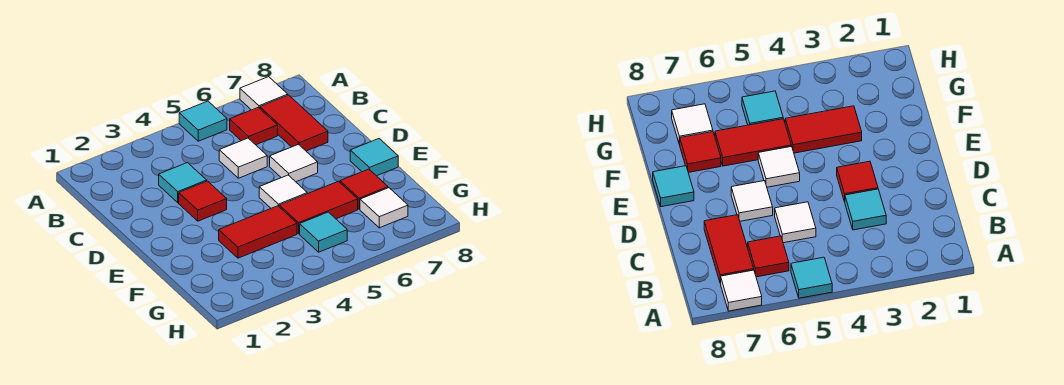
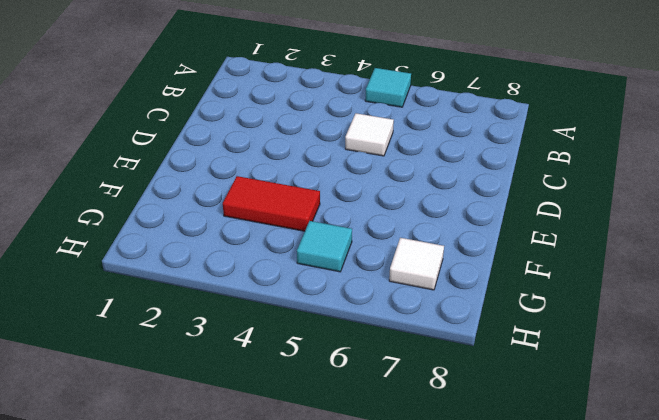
none -> white 1x1 tile [240,77,288,110]
none -> red 1x1 tile [230,107,278,145]
none -> red 1x2 tile [260,95,328,151]

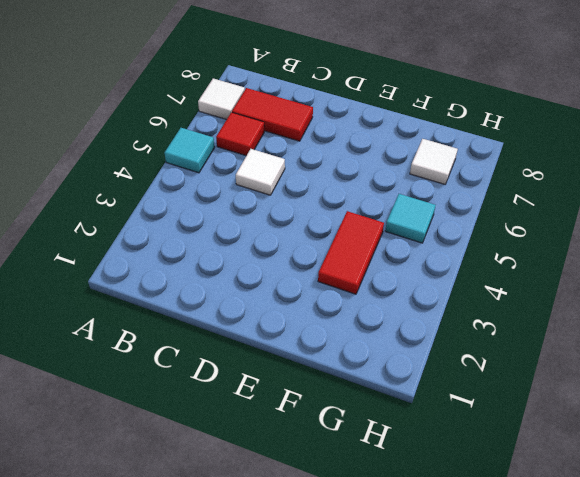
none -> cyan 1x1 tile [159,163,207,203]
none -> red 1x1 tile [179,181,227,221]
none -> white 1x1 tile [270,144,318,182]

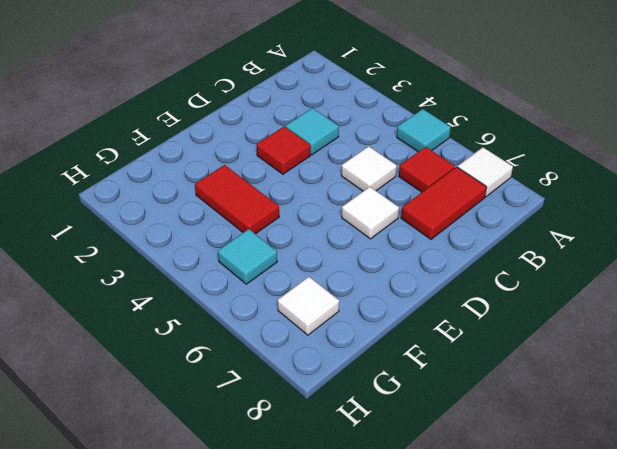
none -> white 1x1 tile [259,175,307,208]
none -> cyan 1x1 tile [350,139,398,176]
none -> red 1x2 tile [279,181,358,234]

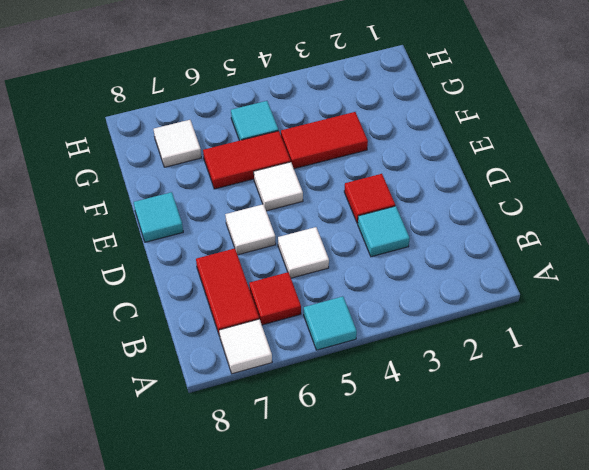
none -> red 1x1 tile [340,169,388,209]

